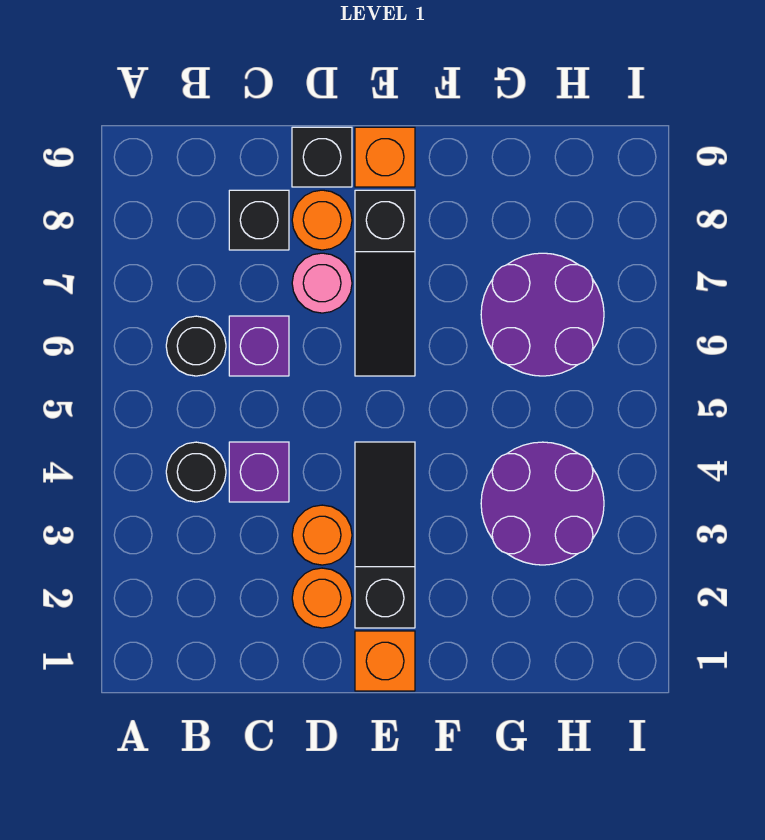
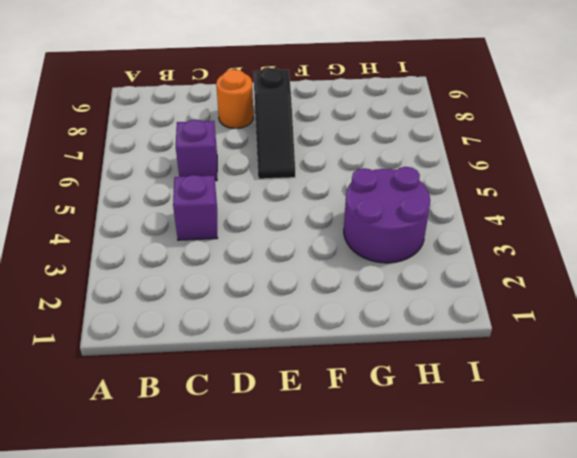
none -> black 1x1 round brick [166,442,226,502]
none -> black 1x1 round brick [166,316,226,376]
none -> black 1x1 brick [229,190,289,250]

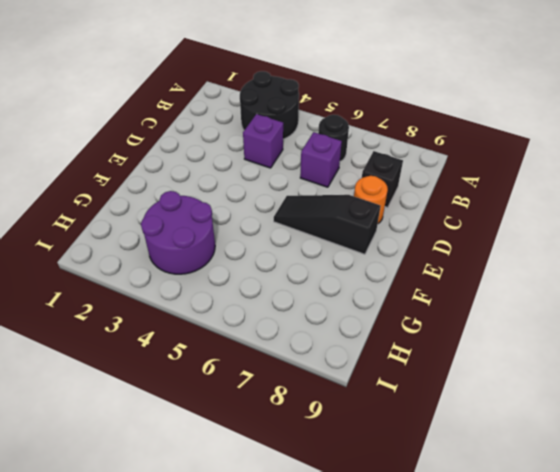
black 2x2 round brick [240,71,299,139] -> black 1x1 round brick [166,442,226,502]
none -> orange 1x1 round brick [292,568,352,628]
none -> orange 1x1 round brick [292,505,352,565]
none -> pink 1x1 round brick [292,253,352,313]

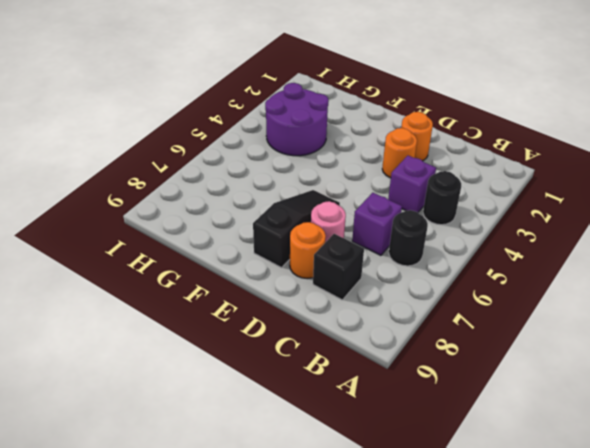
none -> black 1x1 brick [292,127,352,187]
none -> orange 1x1 brick [355,631,415,691]
none -> black 1x3 slope [355,442,415,628]

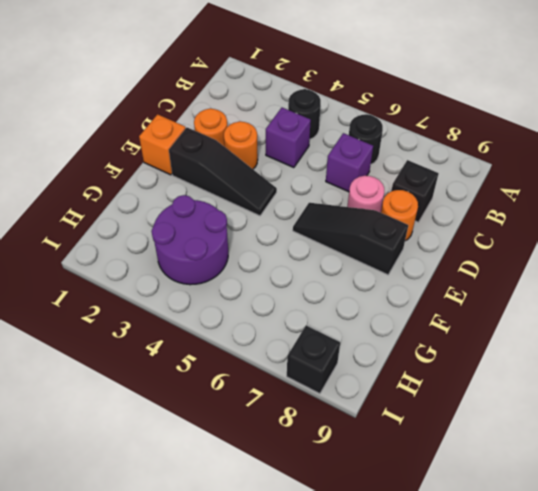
black 1x1 brick [287,326,340,394] -> black 1x1 brick moved to [292,127,352,187]
none -> orange 1x1 brick [355,127,415,187]
none -> purple 2x2 round brick [481,253,604,376]

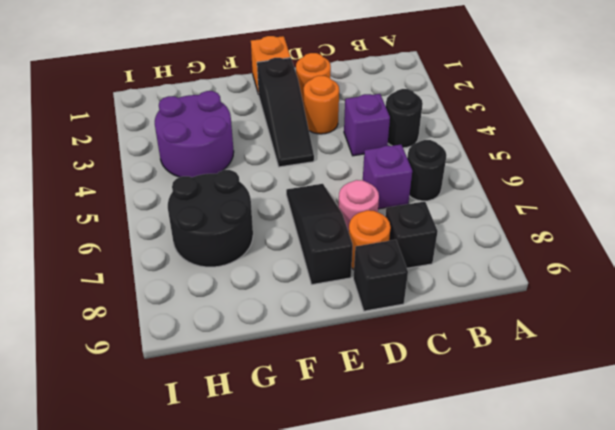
black 2x2 round brick [168,170,253,267] -> purple 2x2 round brick [481,253,604,376]
none -> orange 1x1 brick [355,127,415,187]

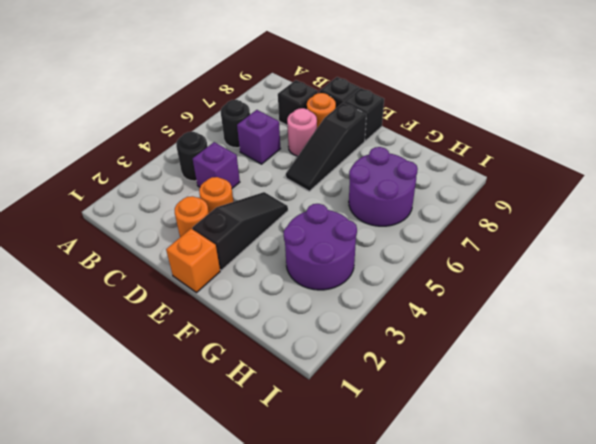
black 1x1 brick [344,88,384,141] -> orange 1x1 brick [355,127,415,187]

